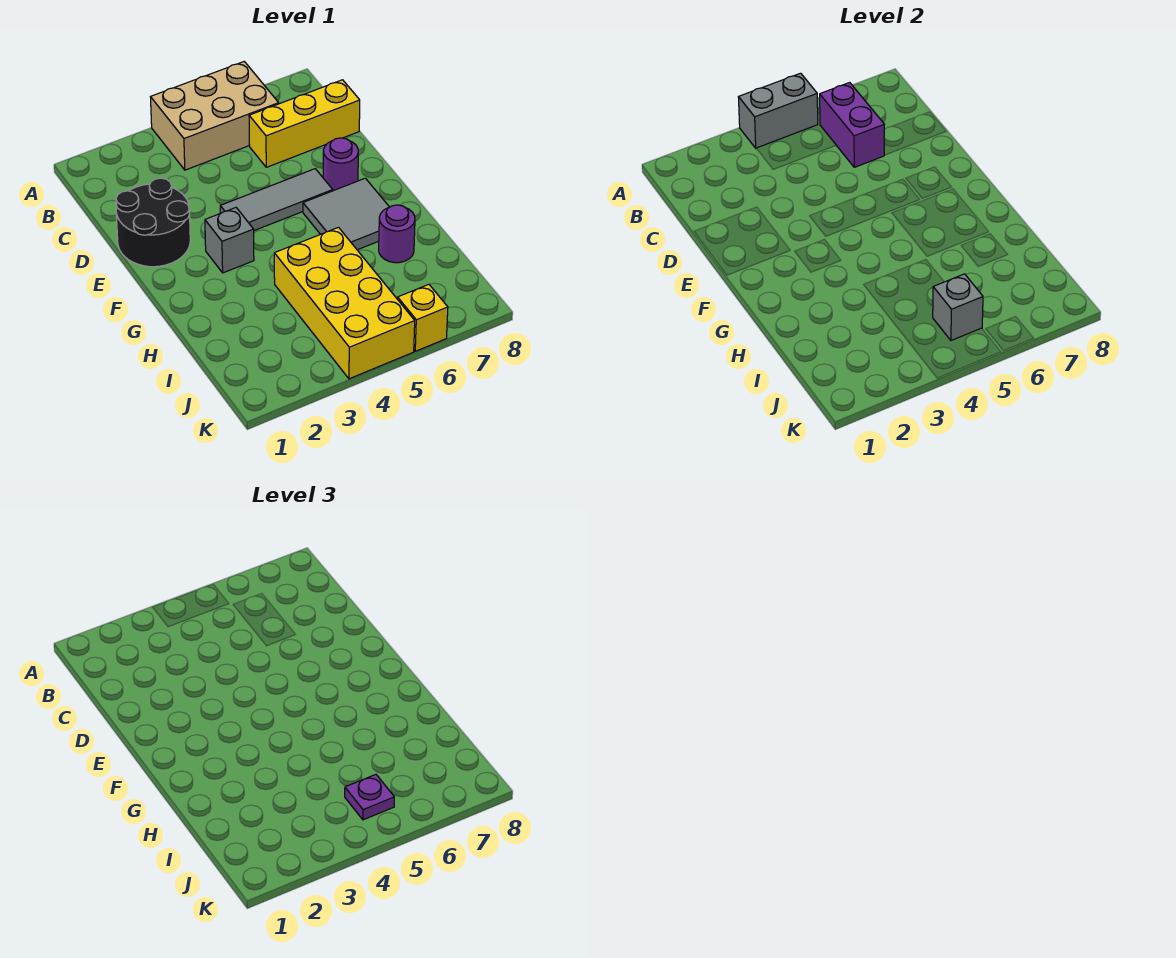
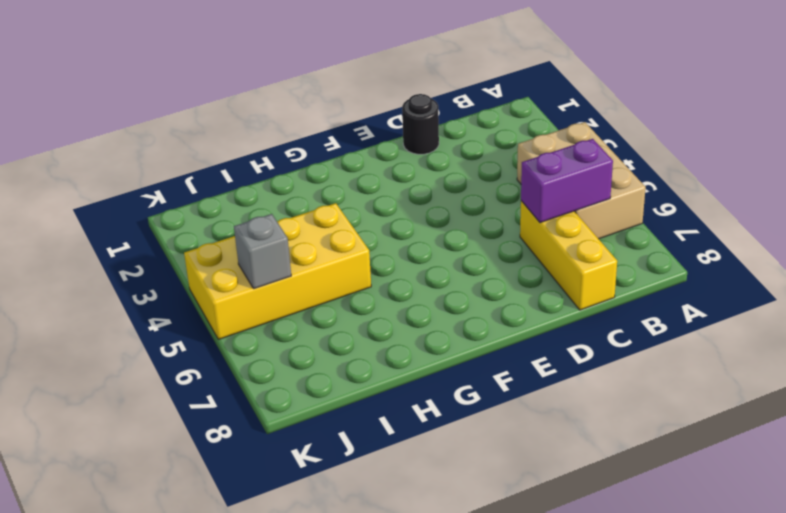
black 1x1 round brick [402,94,439,154] -> black 2x2 round brick [116,178,190,267]
none -> grey 1x3 tile [220,169,333,231]
none -> purple 1x1 round brick [323,138,358,191]
none -> grey 1x1 brick [205,208,254,273]

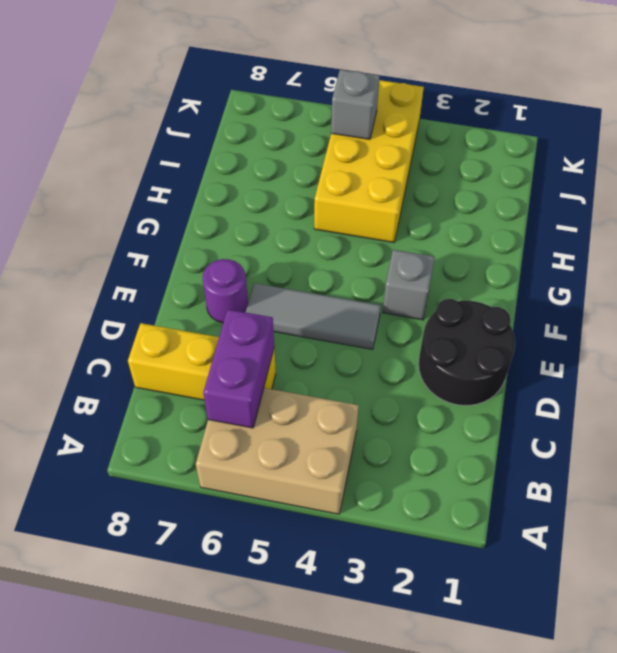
none -> grey 2x2 tile [303,178,389,250]
none -> purple 1x1 round brick [379,205,415,263]
none -> yellow 1x1 brick [398,284,448,351]

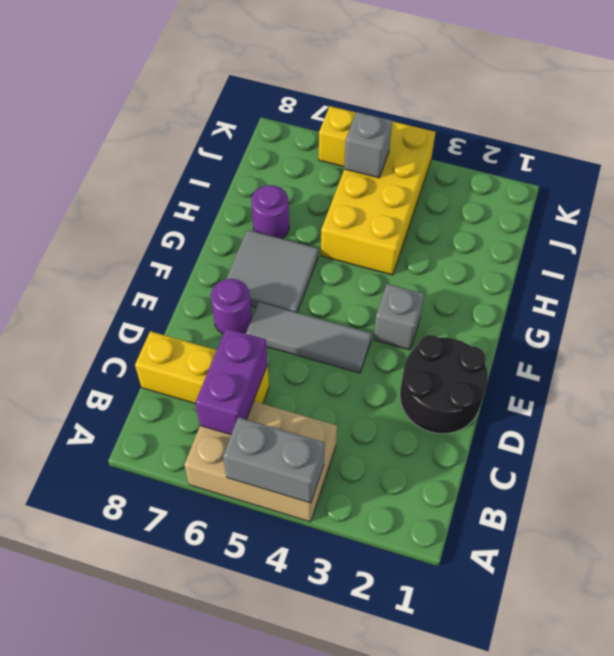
none -> purple 1x1 plate [345,775,394,820]

